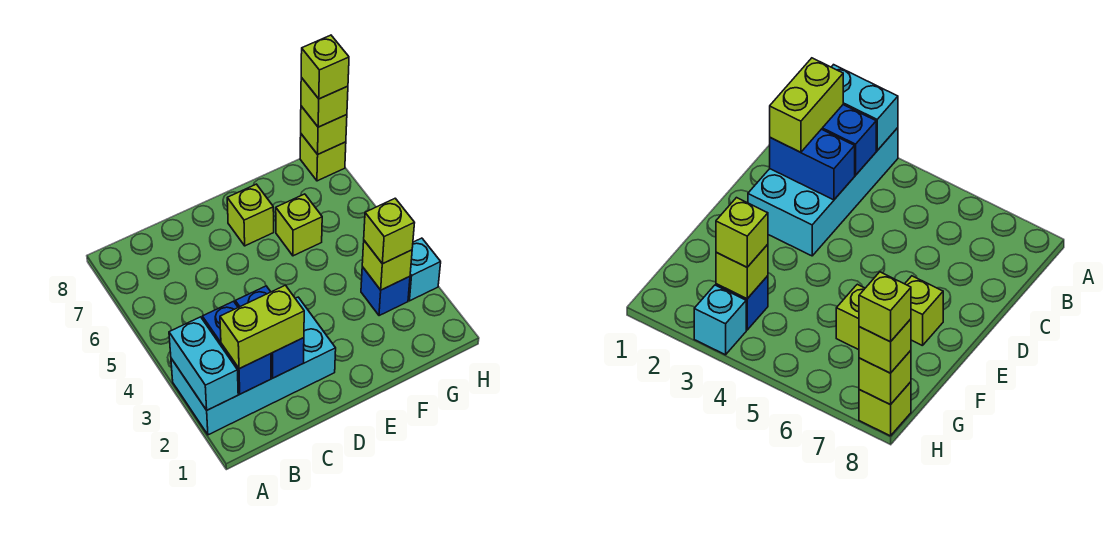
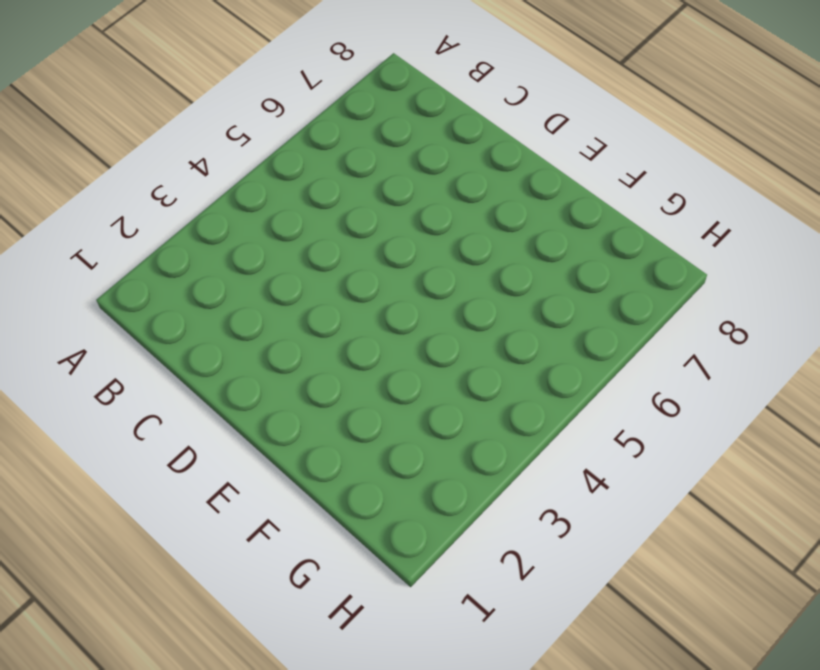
none -> cyan 2x4 brick [171,297,336,435]
none -> lime 1x1 brick [227,184,274,246]
none -> lime 1x1 brick [276,194,322,256]

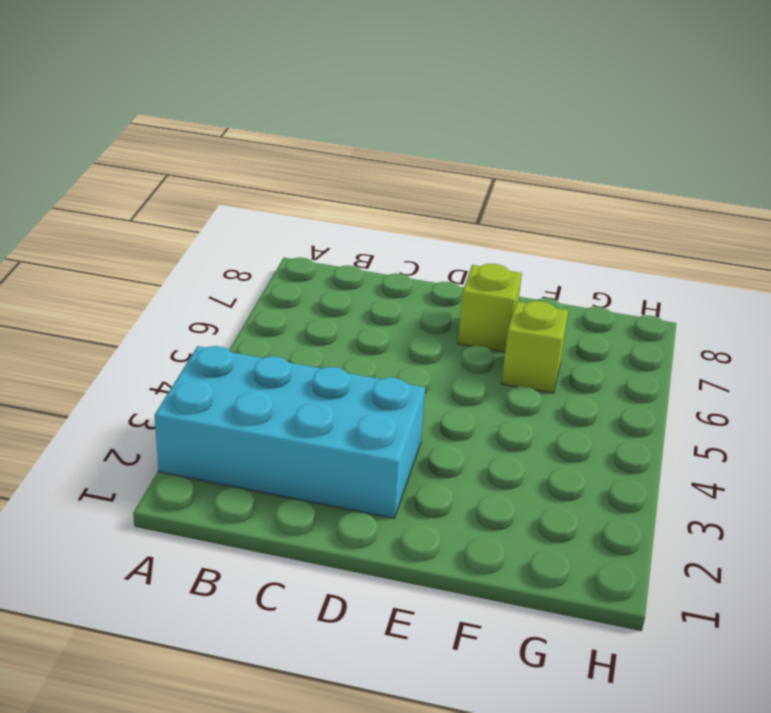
none -> blue 1x1 brick [361,267,410,316]
none -> cyan 1x1 brick [408,238,441,301]
none -> lime 1x1 brick [300,134,346,181]

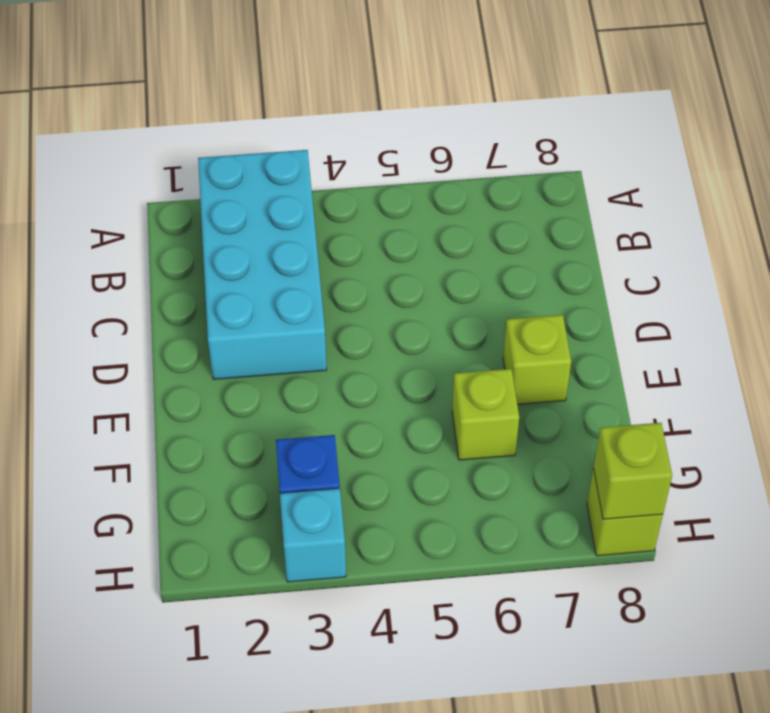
none -> cyan 1x2 brick [169,317,238,410]
none -> blue 1x2 brick [202,301,271,394]
none -> blue 1x2 brick [235,286,304,378]

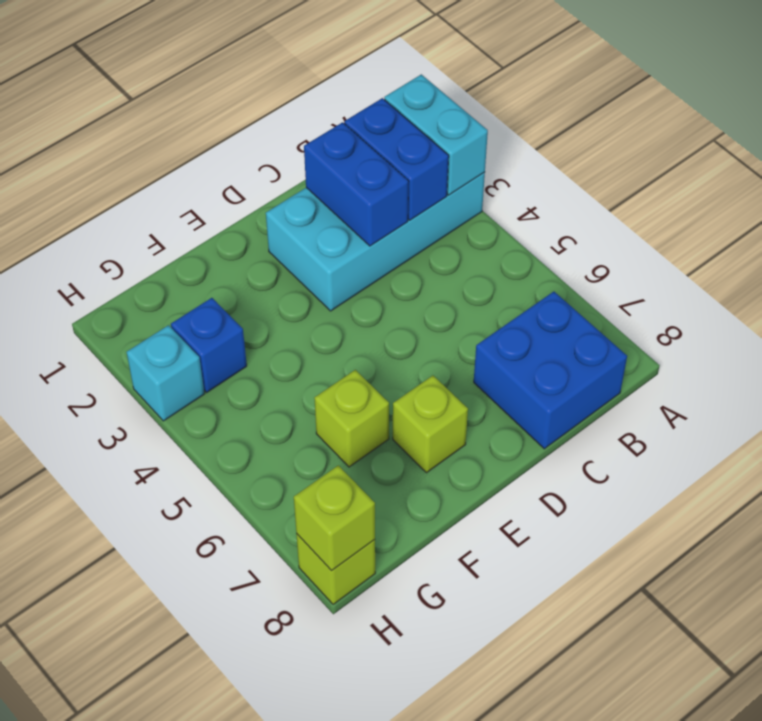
blue 2x2 brick [474,292,627,449] -> none
none -> lime 1x1 brick [362,241,412,290]
none -> lime 1x2 brick [220,285,304,369]
none -> lime 1x1 brick [364,198,414,264]

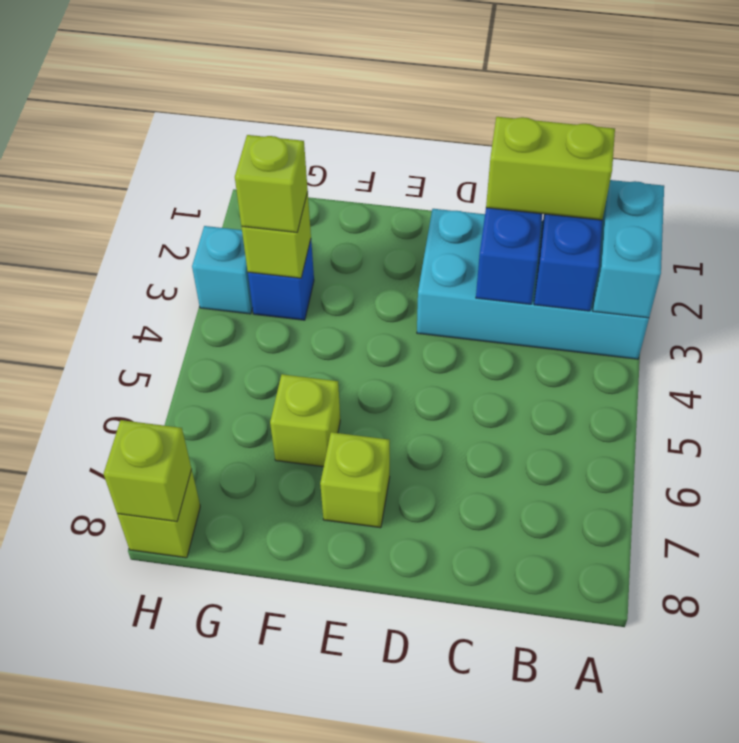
none -> lime 1x1 brick [301,78,348,127]
none -> lime 1x1 brick [301,35,349,99]

